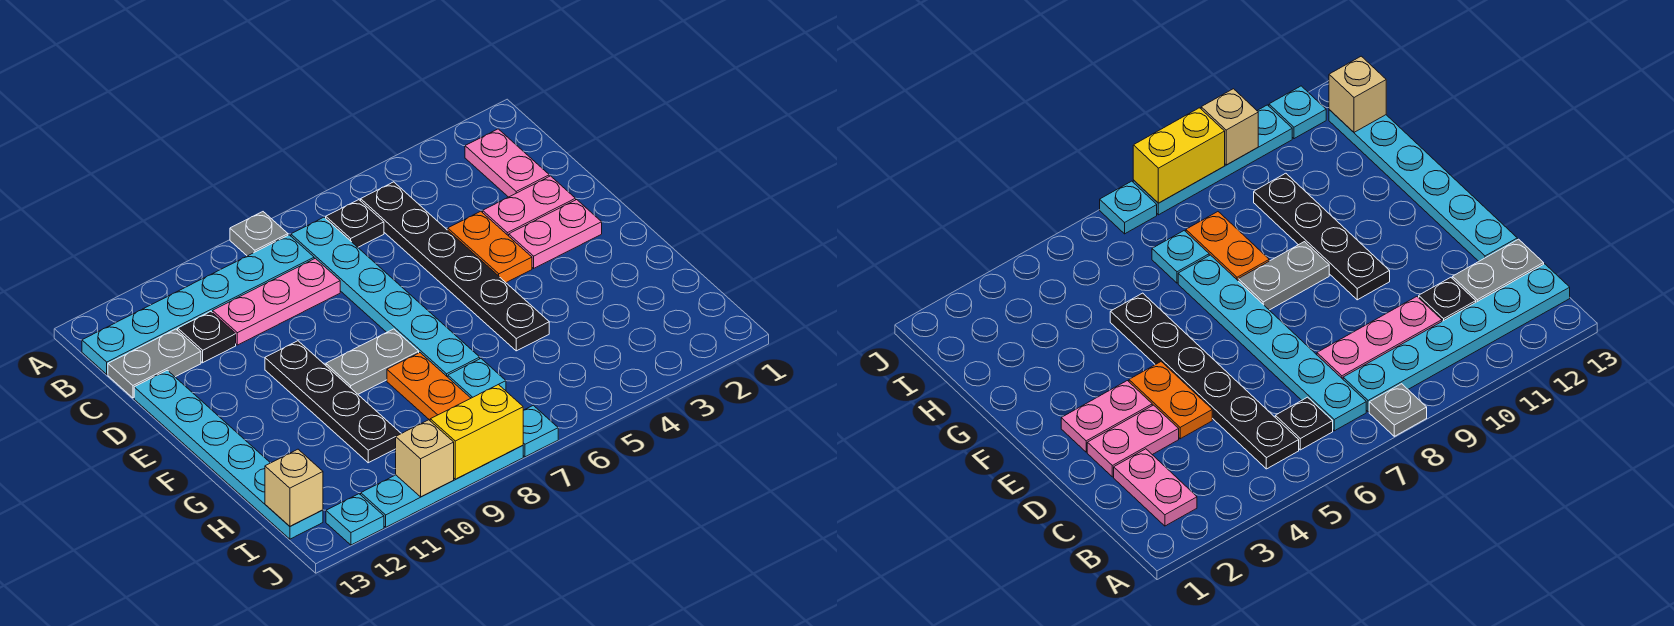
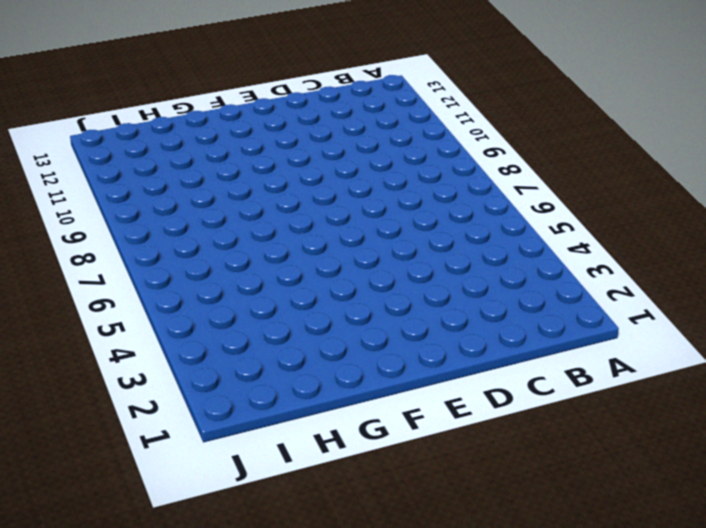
none -> grey 1x1 plate [230,212,288,256]
none -> pink 1x2 plate [465,129,549,197]
none -> black 1x6 plate [361,182,549,351]

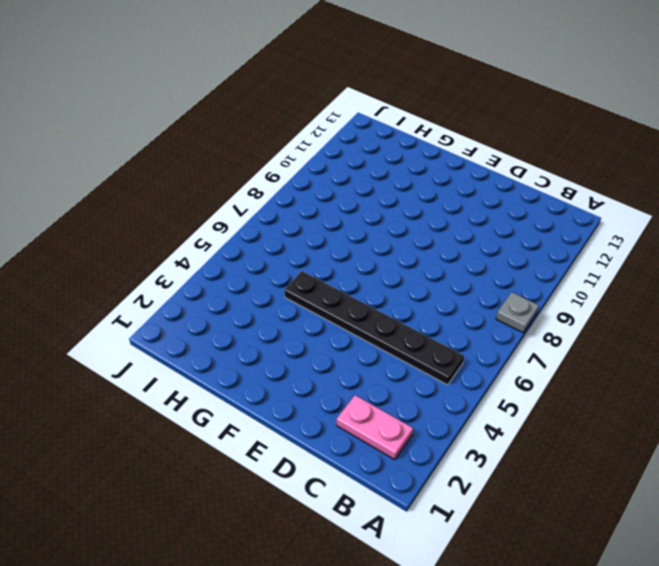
none -> black 1x1 plate [326,200,384,247]
none -> cyan 1x6 plate [291,217,480,377]
none -> cyan 1x6 plate [82,235,314,374]

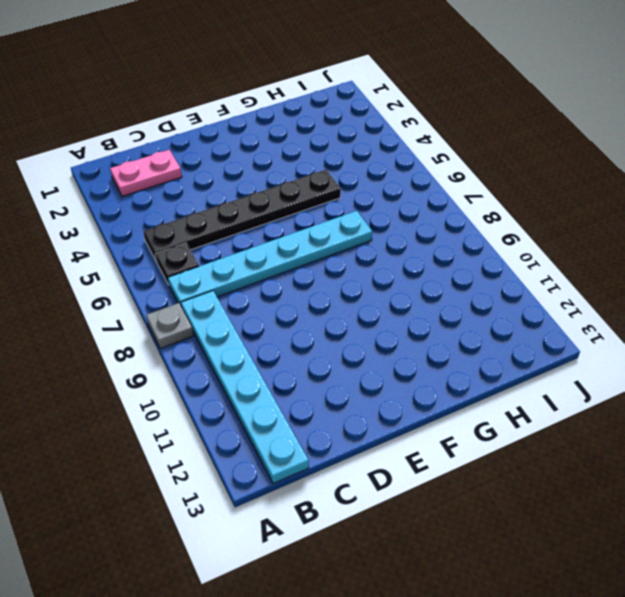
none -> pink 1x3 plate [213,258,340,345]
none -> black 1x1 plate [178,311,236,363]
none -> grey 1x2 plate [108,329,201,398]

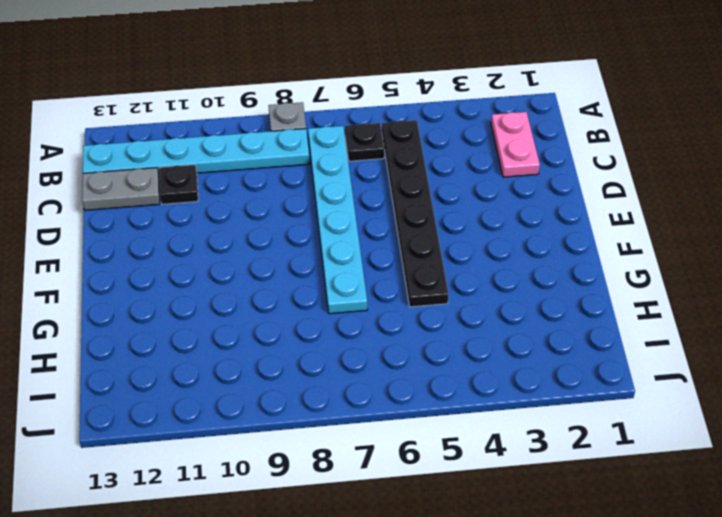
none -> pink 1x3 plate [213,258,340,345]
none -> pink 1x2 plate [483,176,576,236]
none -> orange 1x2 plate [448,211,532,283]

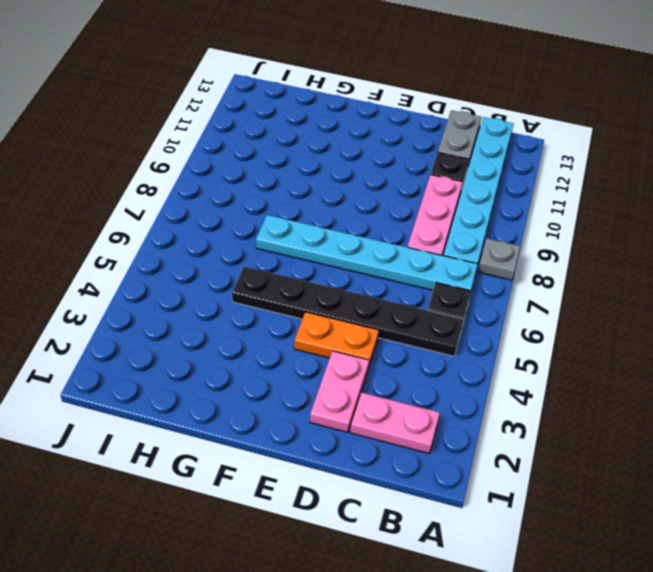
none -> cyan 1x6 plate [134,370,323,539]
none -> pink 1x2 plate [509,200,602,268]
none -> black 1x4 plate [265,341,401,463]

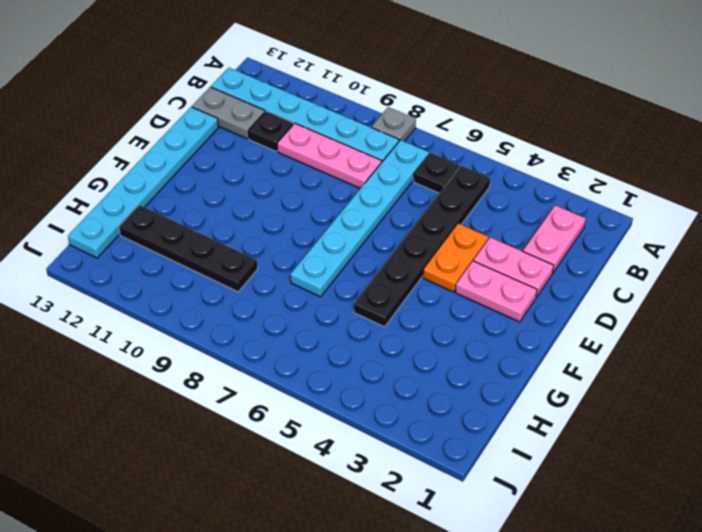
black 1x4 plate [119,205,258,292] -> black 1x4 plate turned to [265,341,401,463]
none -> grey 1x2 plate [326,329,419,394]
none -> orange 1x2 plate [387,353,471,420]
none -> cyan 1x1 plate [448,359,506,398]

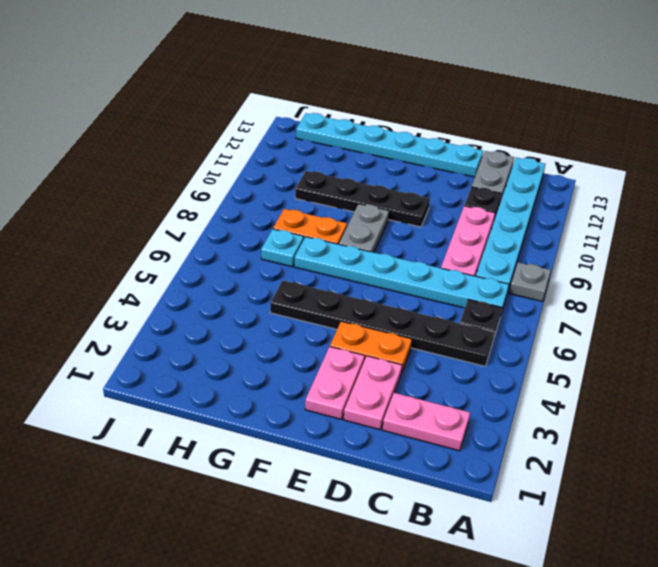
none -> cyan 1x1 plate [523,405,558,457]
none -> cyan 1x4 plate [361,446,523,527]
none -> cyan 1x1 plate [326,494,384,545]

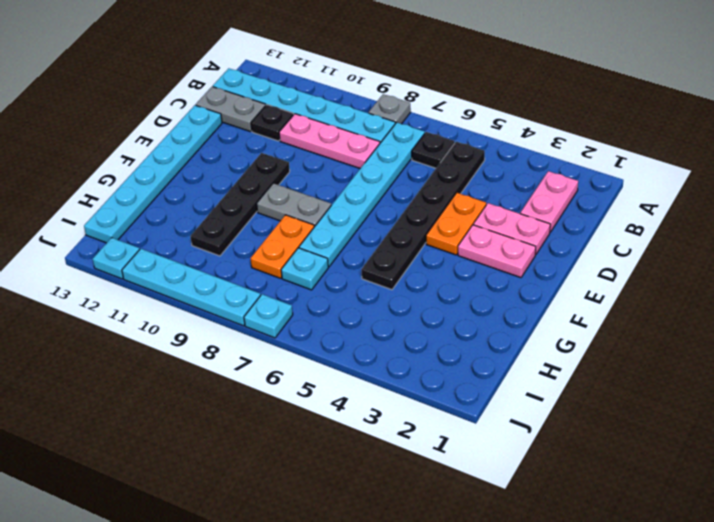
none -> tan 1x1 brick [265,449,323,526]
none -> yellow 1x2 brick [430,384,523,479]
none -> tan 1x1 brick [396,420,454,497]

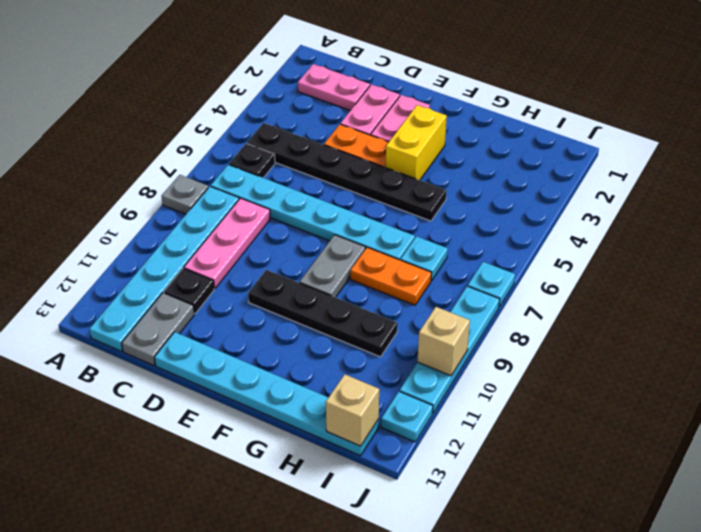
yellow 1x2 brick [386,105,447,180] -> yellow 1x2 brick moved to [430,384,523,479]

